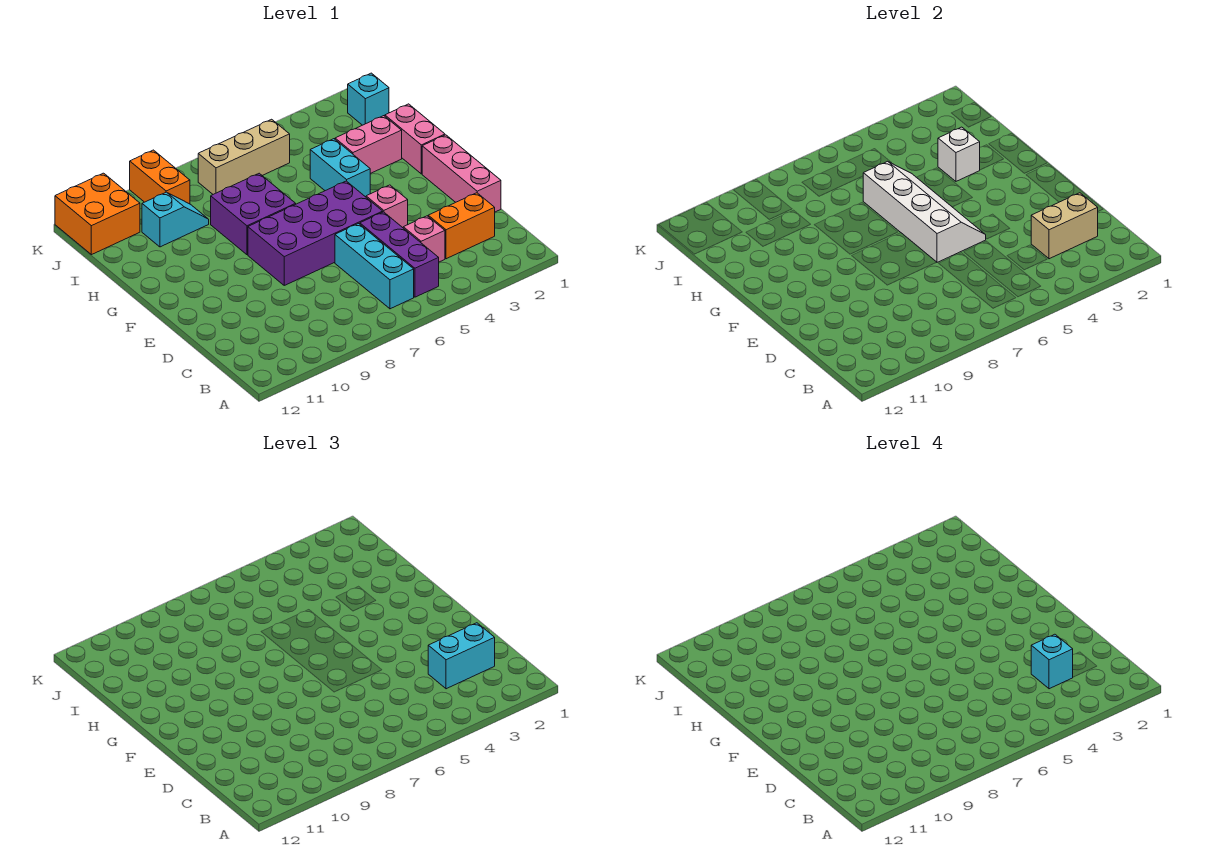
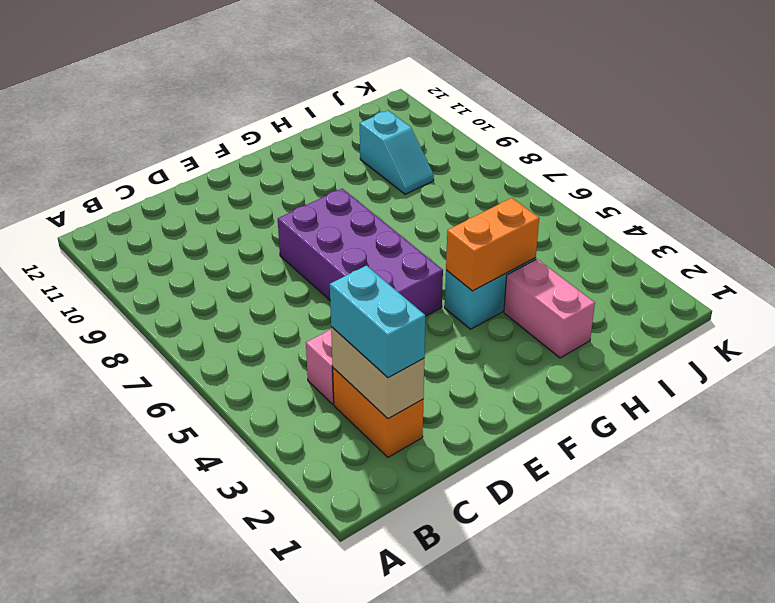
orange 1x2 brick [446,198,539,291] -> orange 1x2 brick moved to [130,150,190,204]
none -> purple 1x3 brick [360,212,439,297]
none -> cyan 1x3 brick [335,224,414,309]
none -> pink 1x3 brick [422,135,501,212]

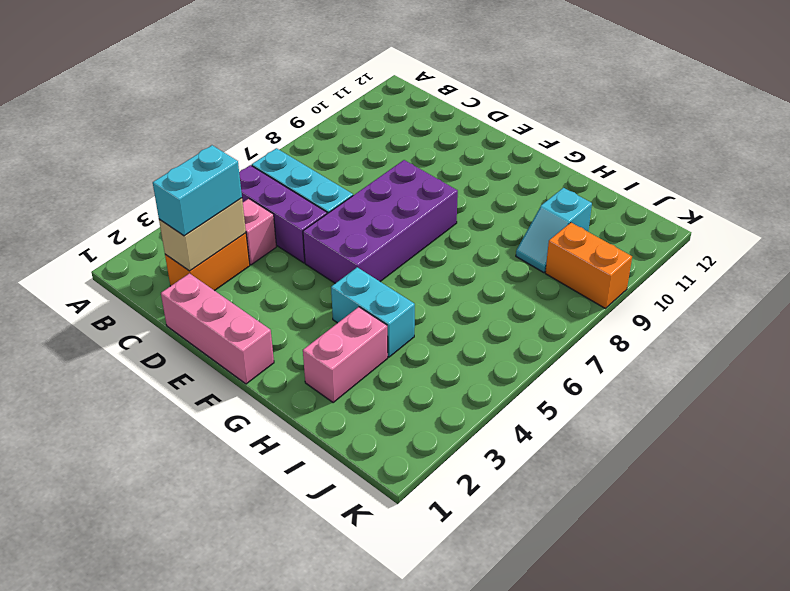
none -> pink 1x1 brick [366,185,408,228]
none -> pink 1x2 brick [385,104,445,174]
none -> purple 2x2 brick [211,173,296,255]

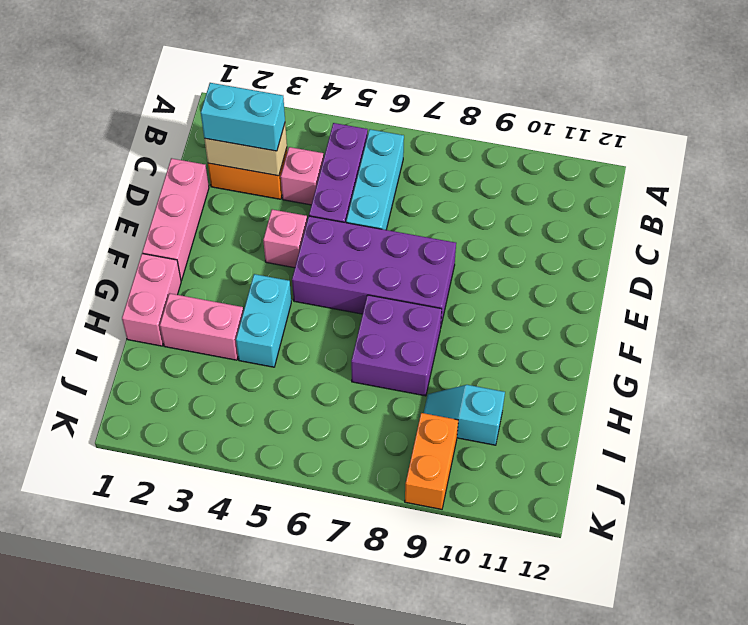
none -> cyan 1x1 brick [348,73,389,125]
none -> tan 1x3 brick [198,119,290,194]
none -> orange 2x2 brick [55,173,140,255]

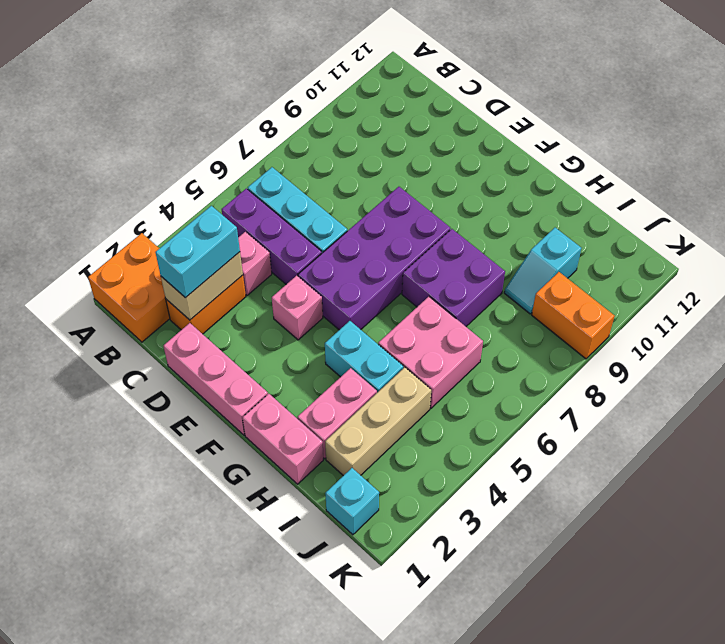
orange 2x2 brick [88,233,170,342] -> orange 2x2 brick moved to [55,173,140,255]
pink 2x2 brick [378,297,483,408] -> none
tan 1x3 brick [325,367,431,476] -> tan 1x3 brick moved to [198,119,290,194]
none -> white 2x4 slope [863,161,986,262]
none -> white 1x1 brick [938,127,980,181]
none -> cyan 1x1 brick [1031,634,1073,689]

